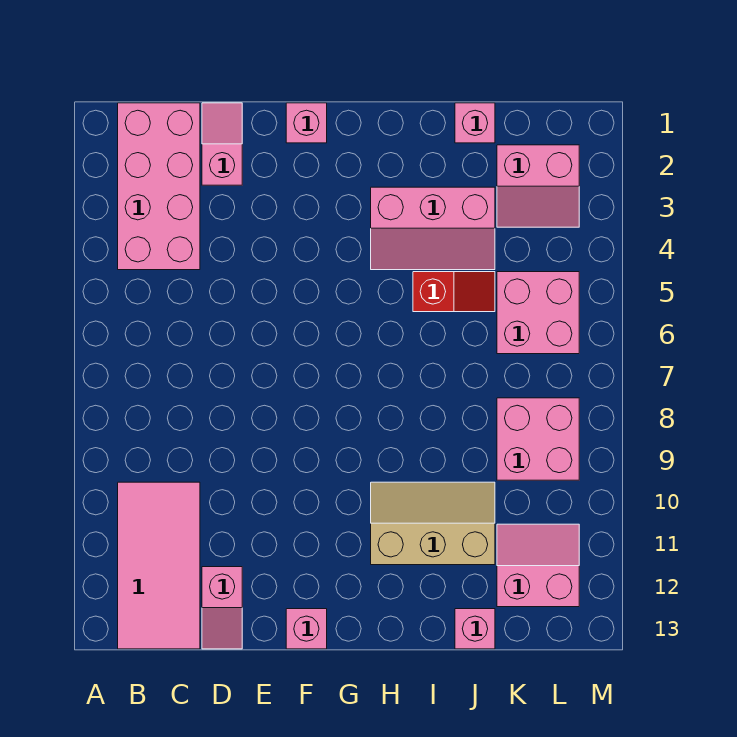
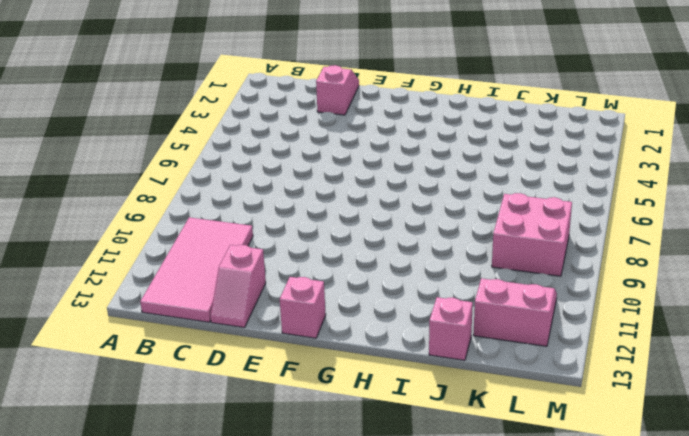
none -> pink 2x4 brick [118,103,200,270]
none -> pink 1x1 brick [286,103,327,143]
none -> pink 2x3 slope [371,187,495,270]

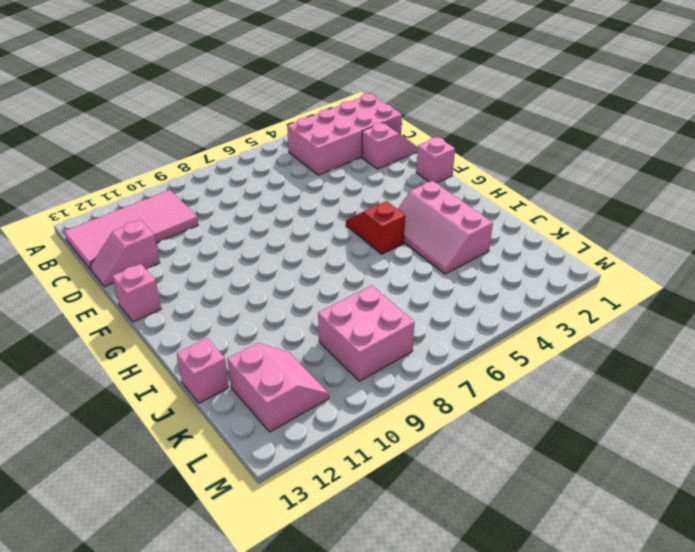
red 1x2 slope [346,201,405,254] -> red 1x2 slope turned to [413,272,495,312]
none -> tan 2x3 slope [371,482,495,565]
none -> pink 1x1 brick [455,103,495,143]
none -> pink 2x2 slope [497,145,579,227]

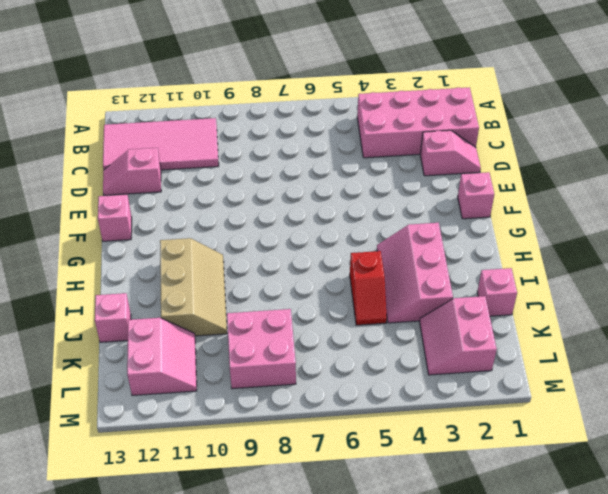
none -> pink 2x2 brick [497,272,579,354]

